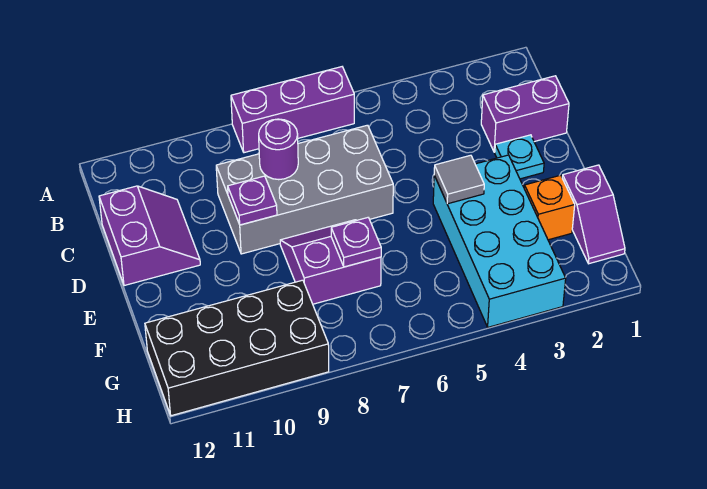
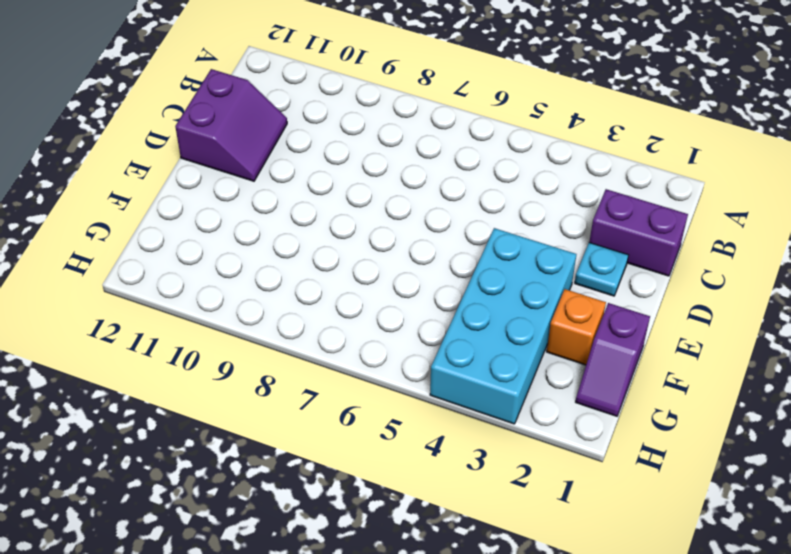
none -> purple 1x3 brick [231,67,354,153]
none -> grey 2x4 brick [216,125,393,254]
none -> purple 2x2 slope [280,220,381,304]

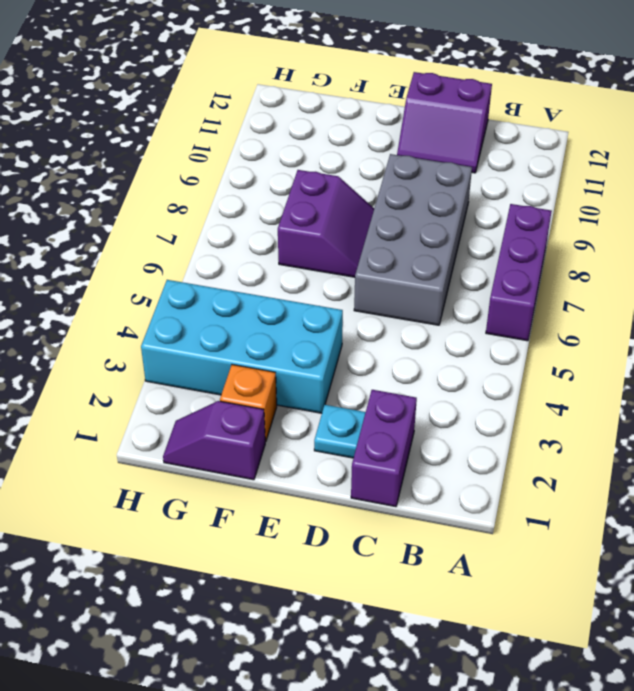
none -> black 2x4 brick [145,280,329,416]
none -> purple 1x1 round brick [259,119,298,180]
none -> purple 1x1 plate [228,176,277,225]

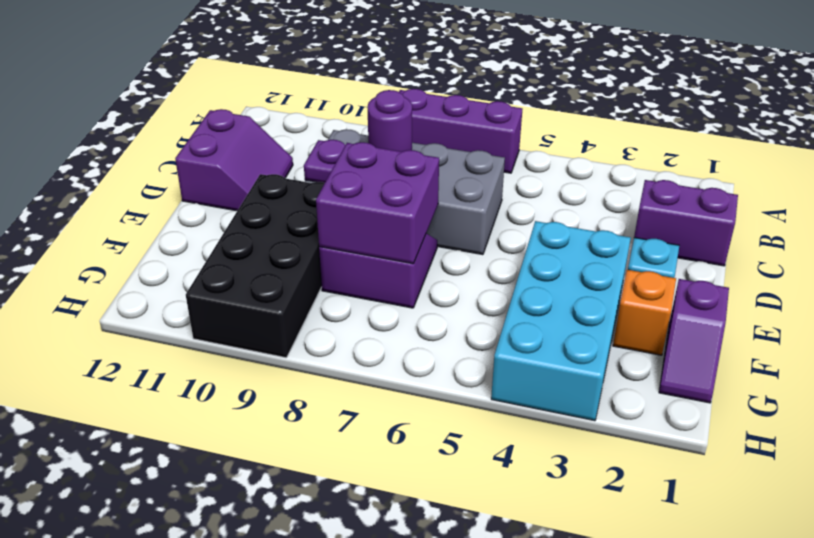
purple 2x2 brick [316,142,439,264] -> purple 1x1 plate [331,218,381,267]
black 2x4 brick [186,174,325,358] -> black 2x4 brick turned to [145,280,329,416]
none -> grey 1x1 tile [434,155,484,204]

